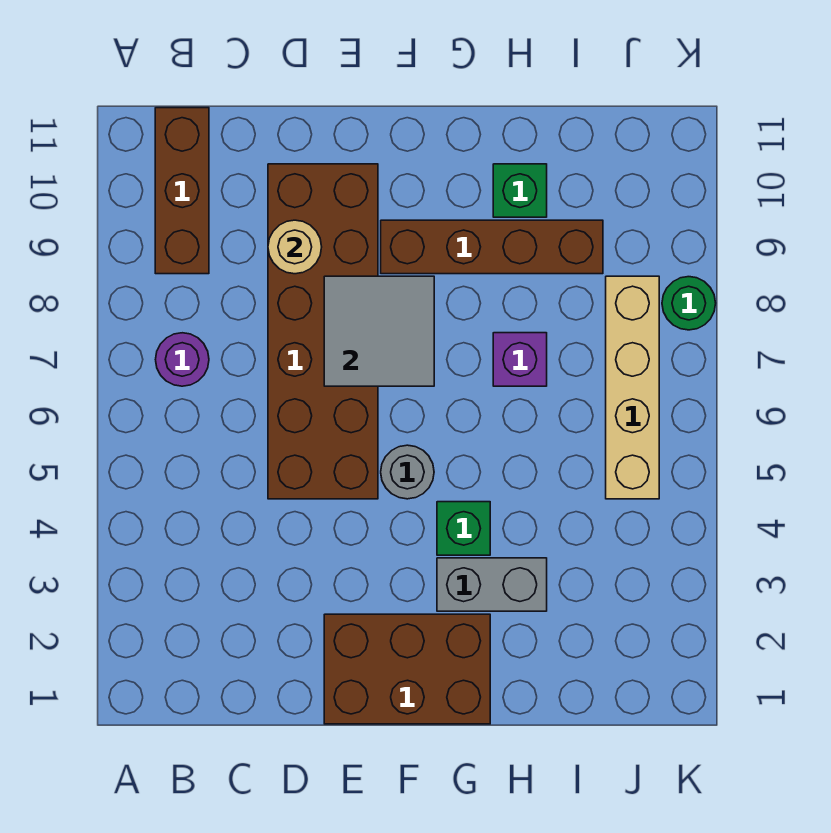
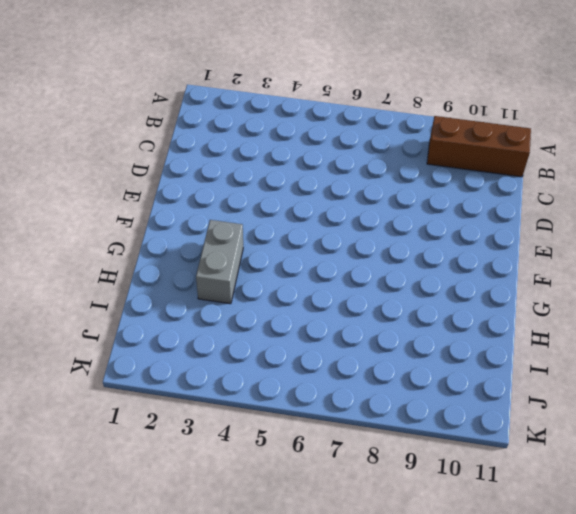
none -> purple 1x1 round brick [156,333,209,386]
none -> brown 2x6 brick [268,164,378,499]
none -> brown 2x3 brick [324,614,490,724]

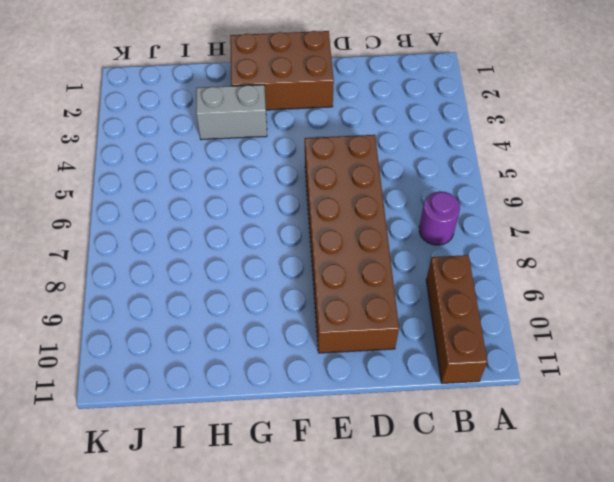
none -> grey 1x1 round brick [381,445,434,499]
none -> brown 1x4 brick [381,220,603,274]
none -> green 1x1 brick [437,502,490,555]

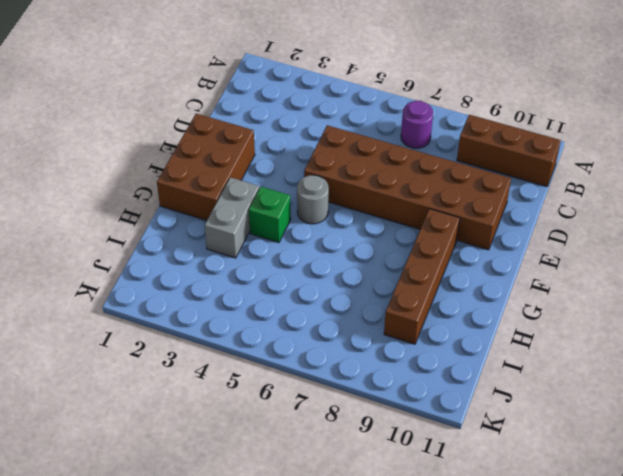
none -> purple 1x1 brick [493,333,547,386]
none -> green 1x1 brick [493,164,547,217]
none -> tan 1x4 brick [606,276,659,499]

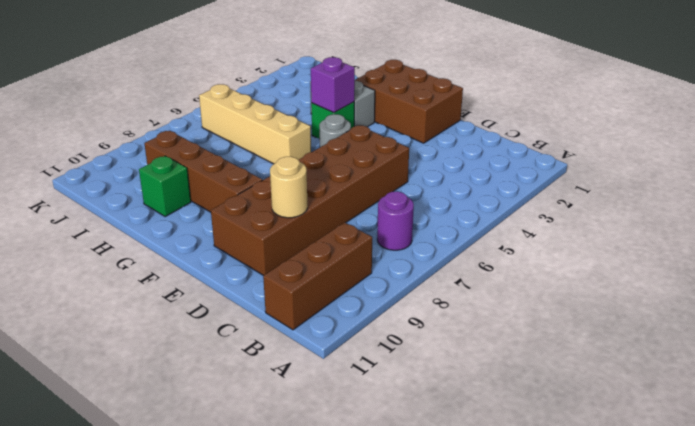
purple 1x1 brick [311,57,355,113] -> purple 1x1 brick moved to [493,333,547,386]
tan 1x4 brick [199,84,311,164] -> tan 1x4 brick turned to [606,276,659,499]
none -> green 1x1 round brick [662,277,716,330]
none -> grey 2x2 tile [324,276,434,386]

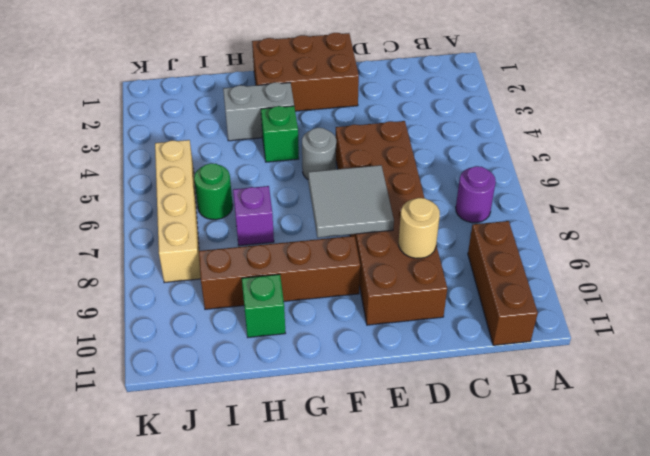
green 1x1 round brick [194,163,233,220] -> green 1x1 round brick moved to [662,277,716,330]

